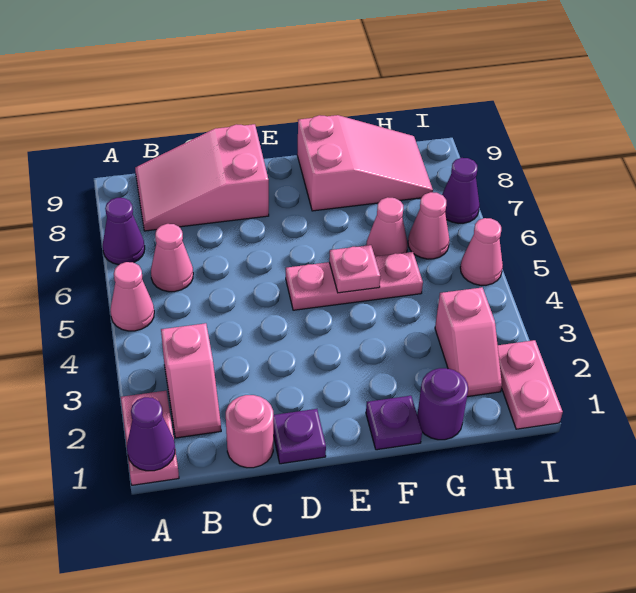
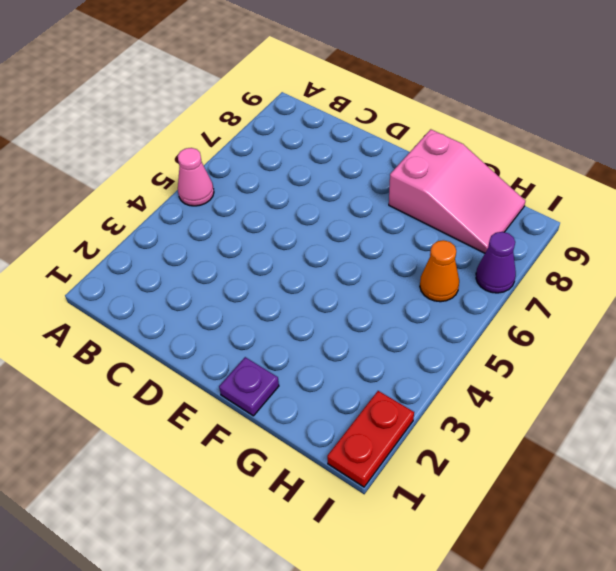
orange 1x1 cone [420,240,459,302] -> pink 1x1 cone [408,192,449,259]
red 1x2 plate [327,391,414,487] -> pink 1x2 plate [498,340,563,429]
none -> pink 1x2 plate [121,391,179,485]
none -> purple 1x1 cone [103,198,145,265]
none -> pink 1x2 slope [161,323,221,438]

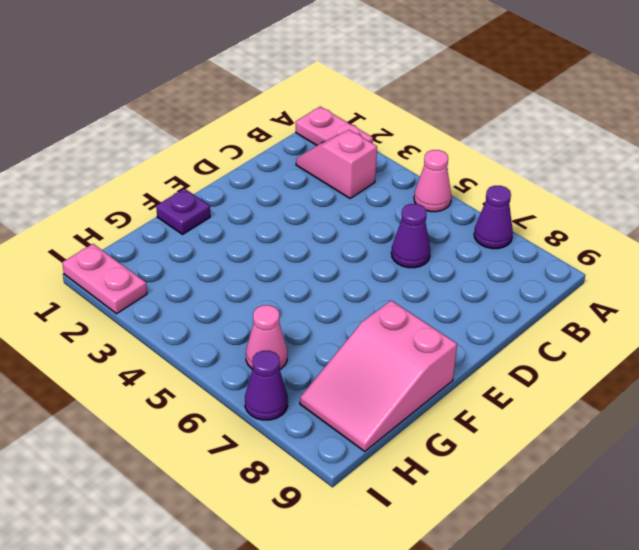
purple 1x1 cone [391,204,430,268] -> purple 1x1 cone moved to [127,397,175,471]
none -> pink 1x1 cone [151,224,193,292]
none -> pink 2x3 slope [135,124,269,231]
none -> pink 1x1 round brick [226,395,273,468]

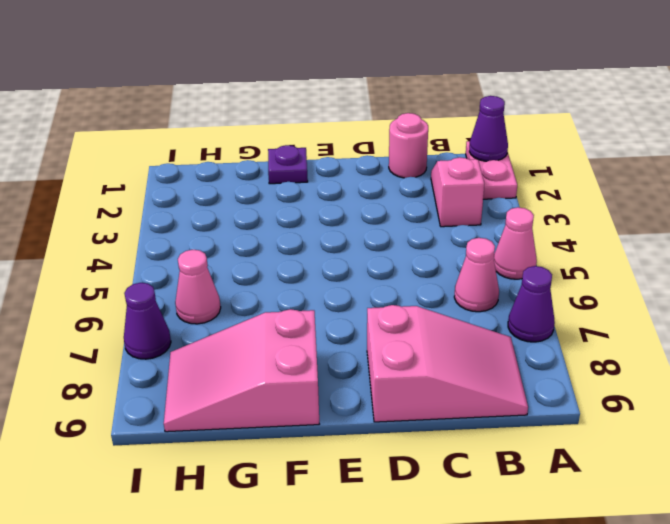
none -> purple 1x1 plate [273,409,326,464]
none -> pink 1x3 plate [286,252,423,310]
none -> purple 1x1 round brick [417,368,468,440]

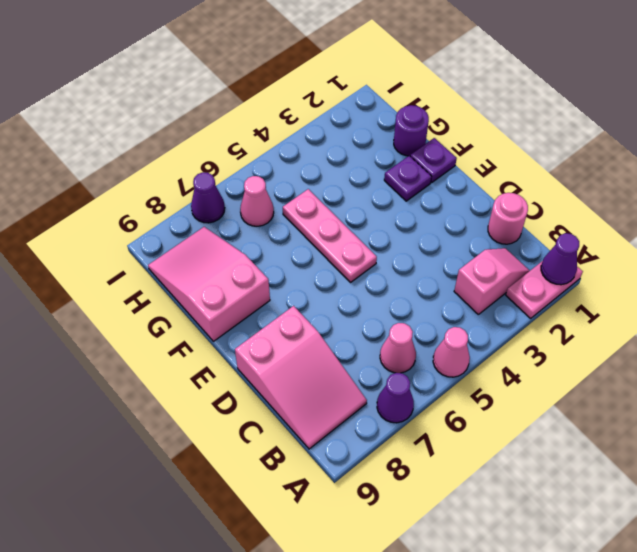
purple 1x1 plate [384,156,431,201] -> purple 1x1 plate moved to [273,409,326,464]
none -> pink 1x1 cone [366,197,408,256]
none -> pink 1x2 slope [435,287,502,397]
none -> pink 1x2 plate [498,340,563,429]

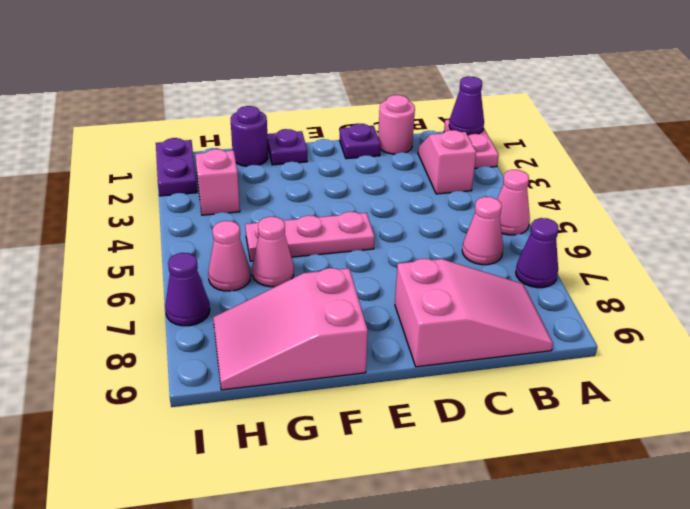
purple 1x2 plate [156,138,197,196] -> pink 1x2 plate [498,340,563,429]
none -> pink 1x1 cone [460,218,503,285]
none -> pink 1x1 plate [329,245,380,293]

